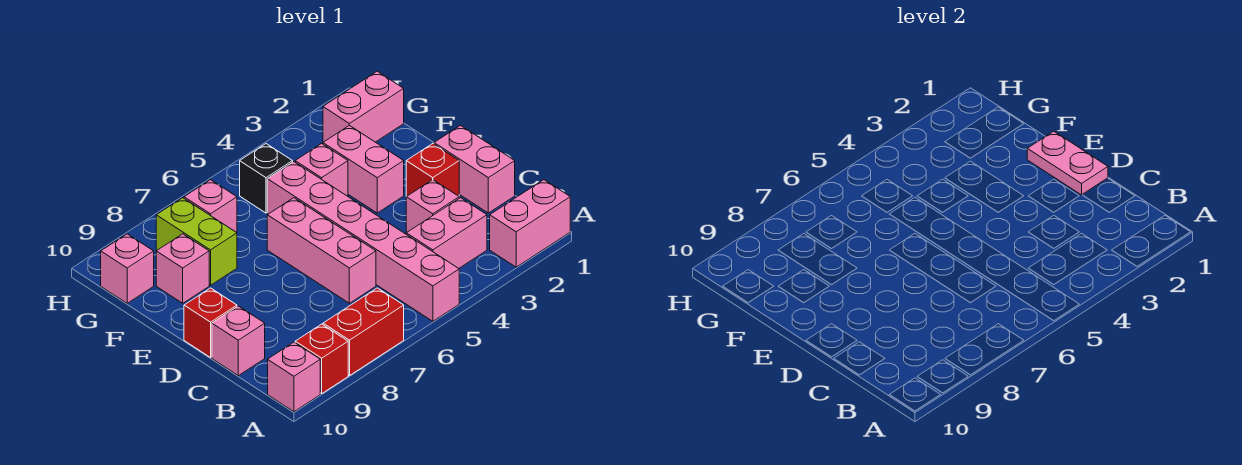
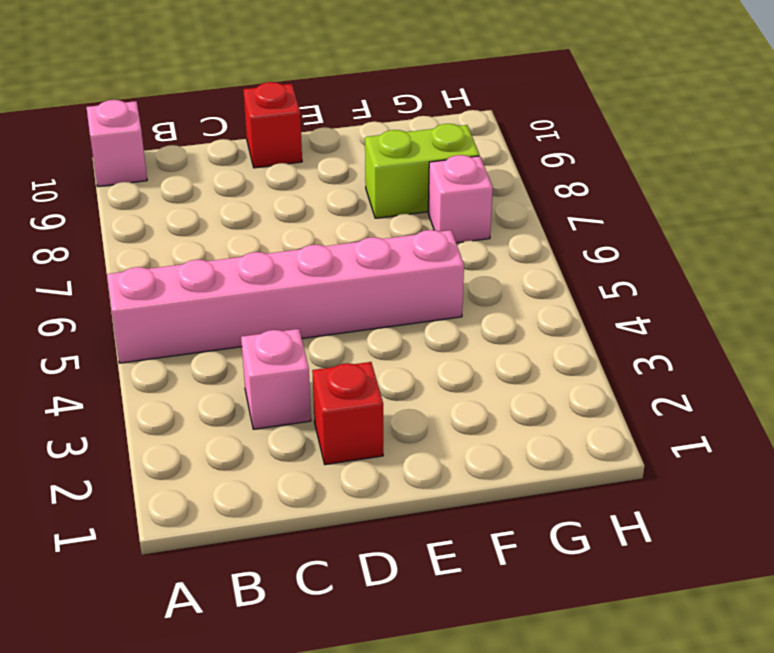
none -> pink 1x2 brick [490,180,570,267]
none -> red 1x2 brick [323,288,404,376]
none -> red 1x1 brick [295,324,348,393]

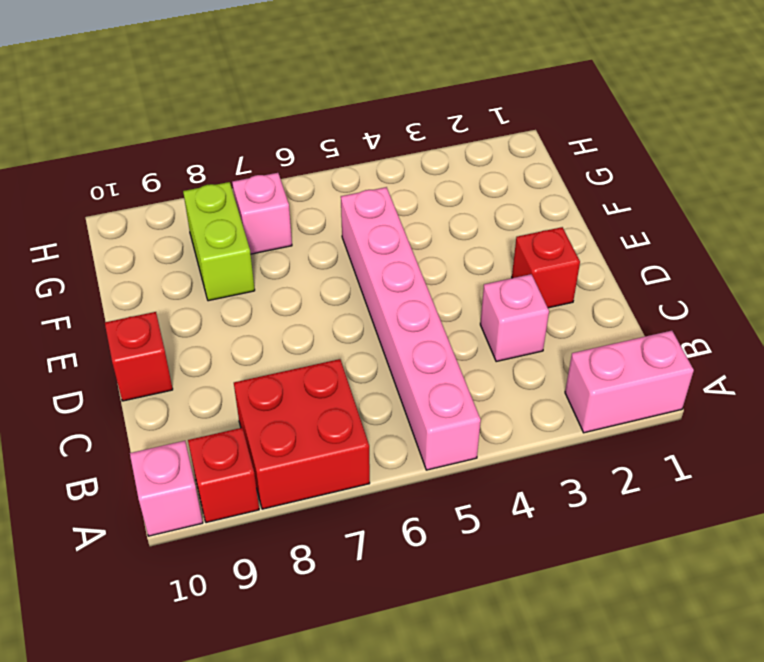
red 2x2 brick [234,359,370,509] -> red 1x2 brick [323,288,404,376]
none -> pink 1x2 brick [406,198,487,268]
none -> pink 1x2 brick [434,126,515,213]
none -> pink 1x3 brick [267,198,376,303]

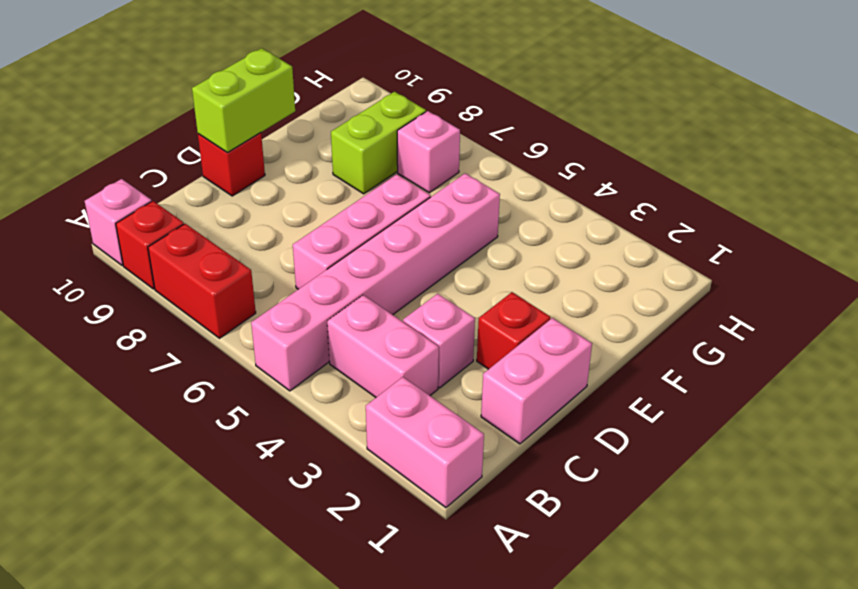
lime 1x2 brick [192,48,295,153] -> none
none -> pink 1x1 brick [212,306,265,376]
none -> pink 1x2 brick [323,125,404,213]
none -> pink 1x1 brick [295,144,348,196]

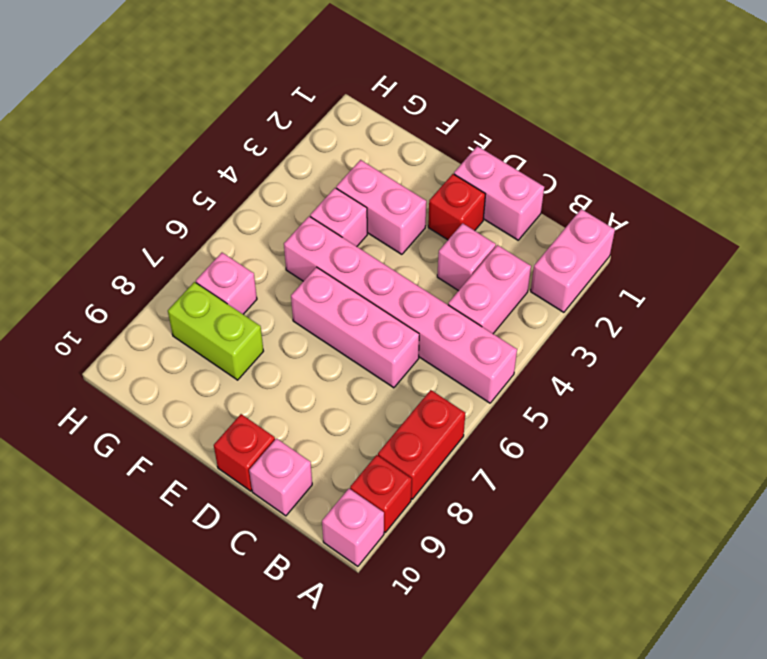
none -> pink 1x1 brick [156,234,209,303]
none -> pink 1x2 brick [323,71,404,142]
none -> black 1x1 brick [240,144,293,213]

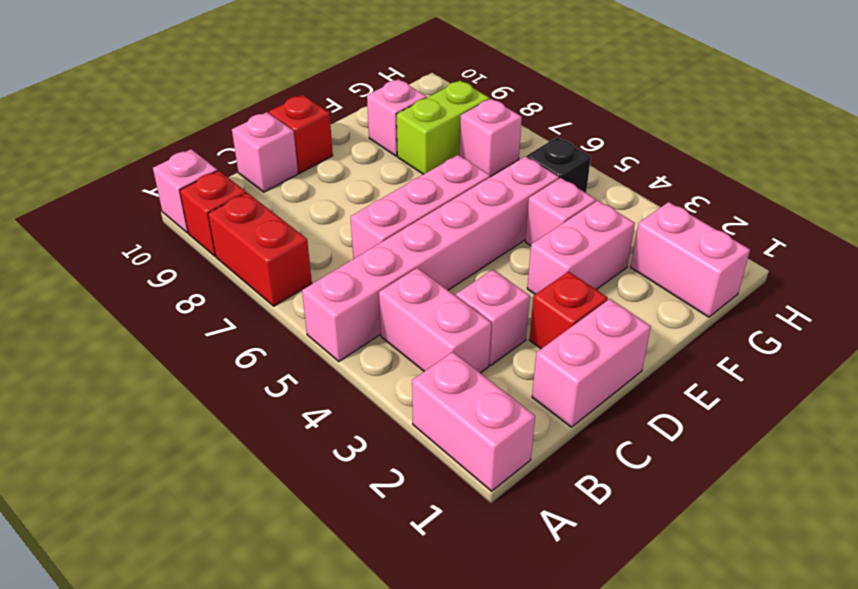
none -> pink 1x1 brick [101,234,154,303]
none -> pink 1x2 plate [1027,131,1108,195]

